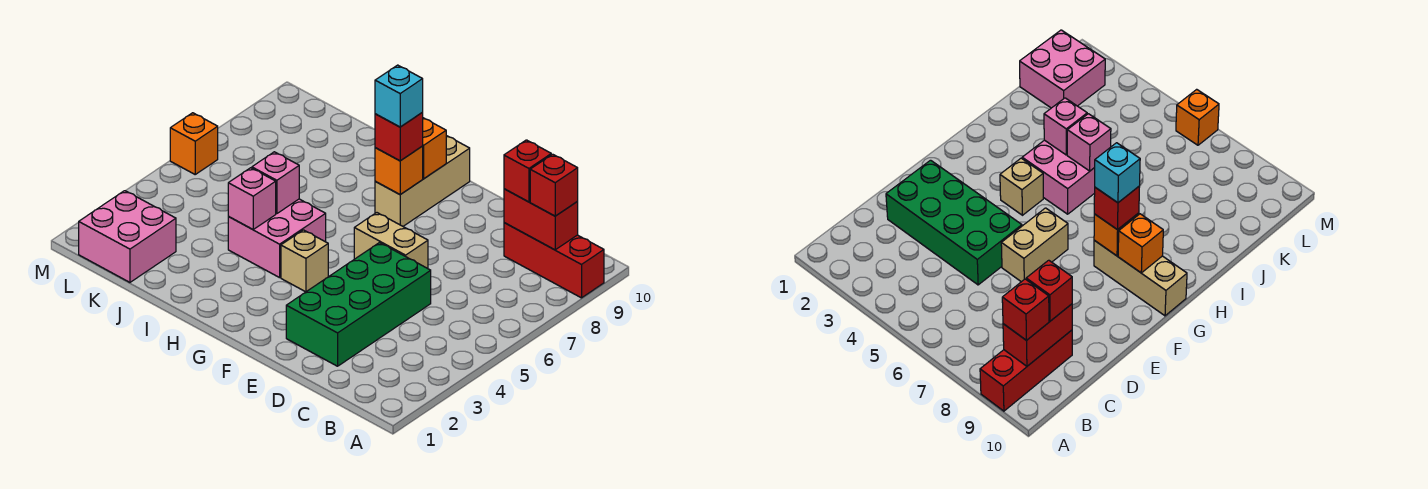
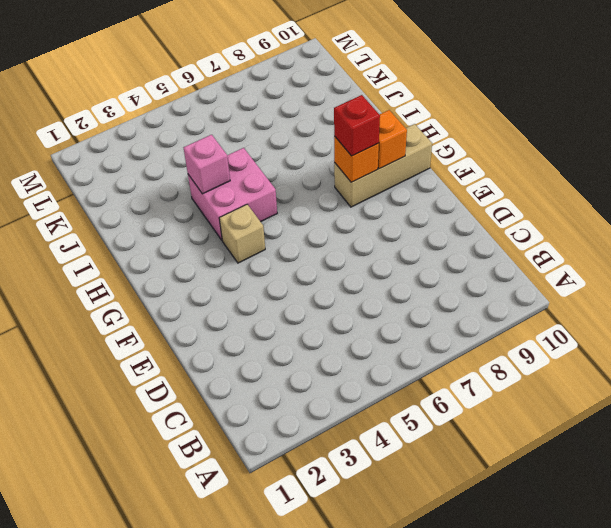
none -> red 1x3 brick [504,223,604,298]
none -> green 2x4 brick [286,243,431,366]
none -> tan 1x2 brick [354,213,428,268]

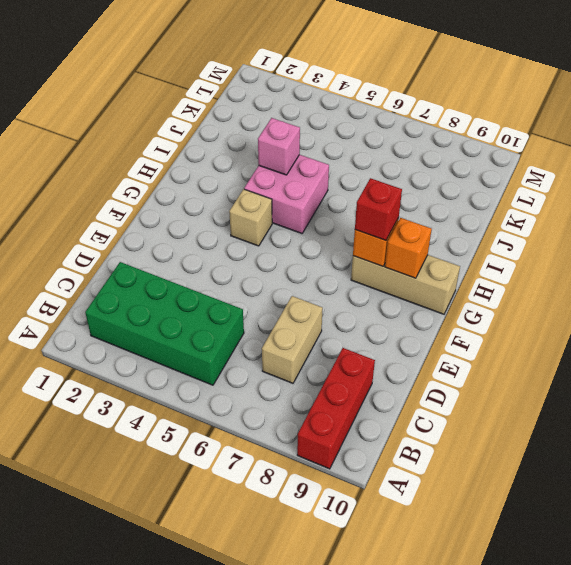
green 2x4 brick [85,262,244,385] -> green 2x4 brick moved to [286,243,431,366]
tan 1x2 brick [262,296,323,383] -> tan 1x2 brick moved to [354,213,428,268]
none -> pink 2x2 brick [79,191,176,282]
none -> orange 1x1 brick [170,113,218,174]
none -> red 1x2 brick [504,189,578,250]

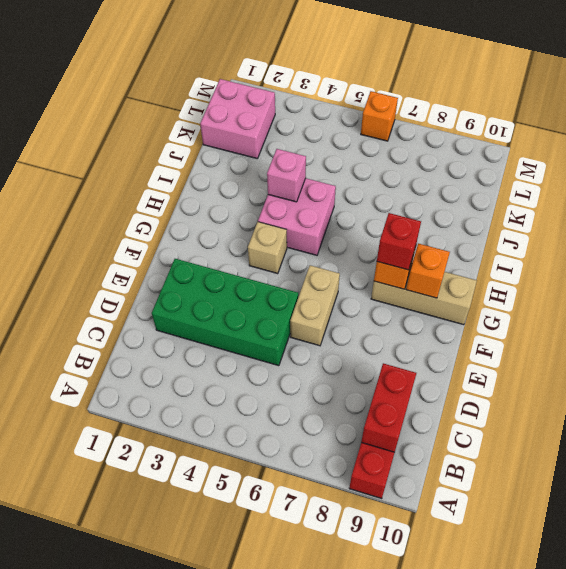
none -> pink 1x1 brick [252,152,299,214]
none -> red 1x1 brick [530,154,578,216]
none -> red 1x1 brick [504,140,551,202]

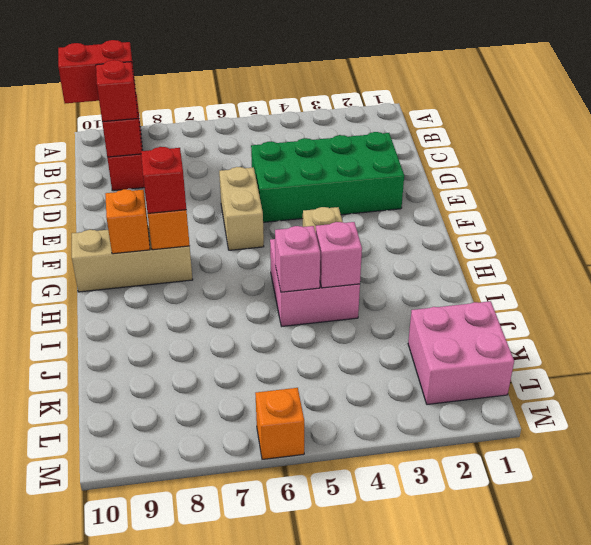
red 1x2 brick [58,40,136,103] -> red 1x1 brick [530,154,578,216]
none -> cyan 1x1 brick [375,65,423,127]

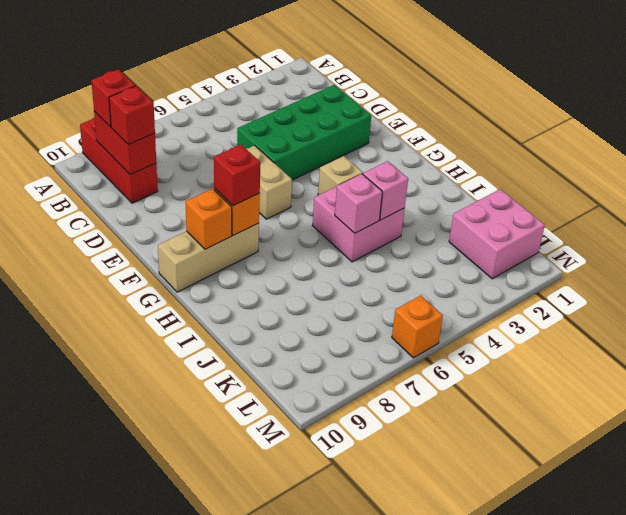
none -> cyan 1x1 brick [375,65,423,127]

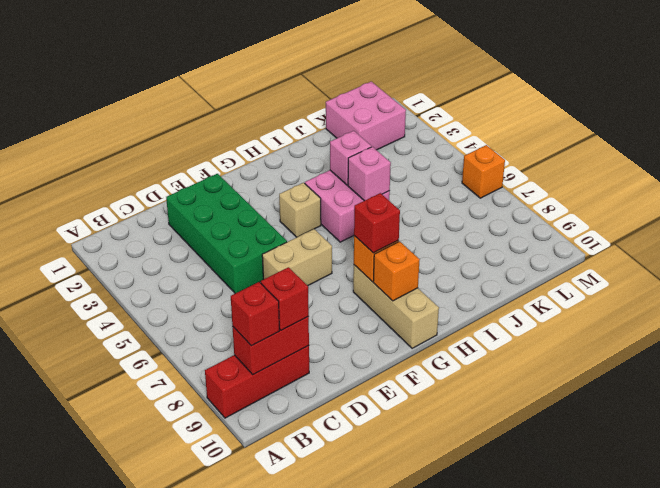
none -> cyan 1x1 brick [375,65,423,127]

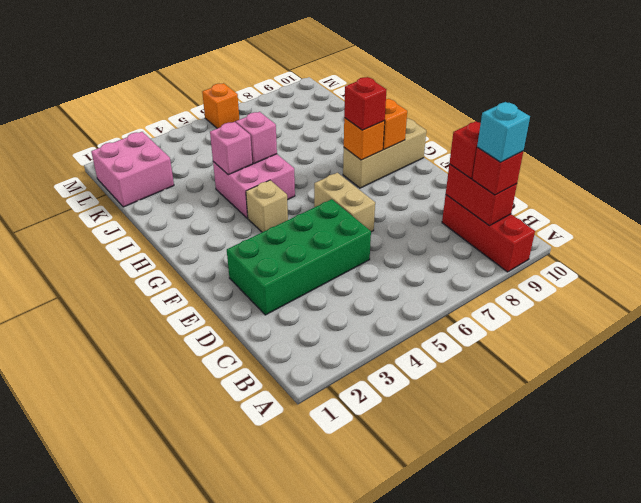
cyan 1x1 brick [477,102,530,162] -> cyan 1x1 brick moved to [375,65,423,127]

